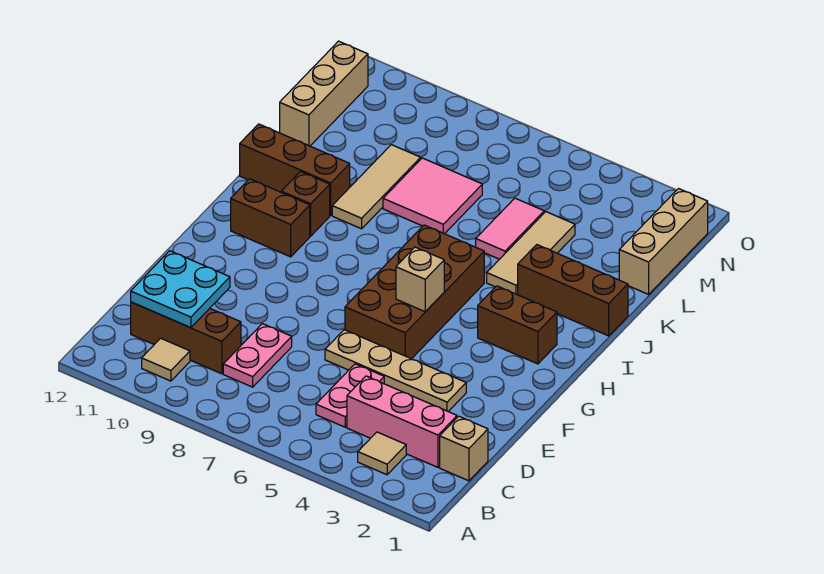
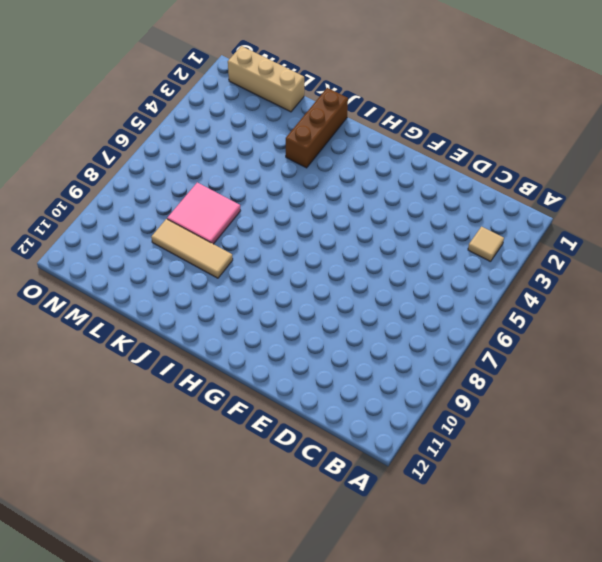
none -> tan 1x1 tile [142,338,190,381]
none -> tan 1x1 brick [440,416,488,481]
none -> pink 1x3 brick [347,376,457,467]

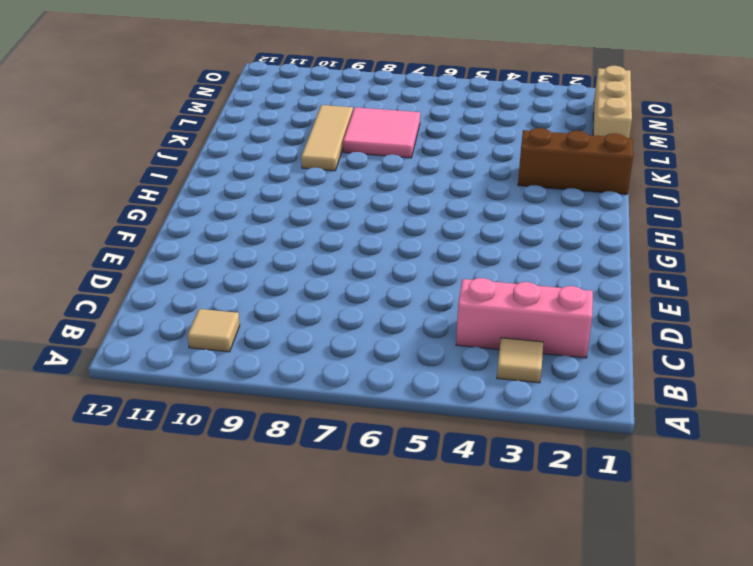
none -> tan 1x1 brick [440,416,488,481]
none -> pink 1x2 plate [316,364,384,427]
none -> pink 1x2 plate [223,324,292,387]

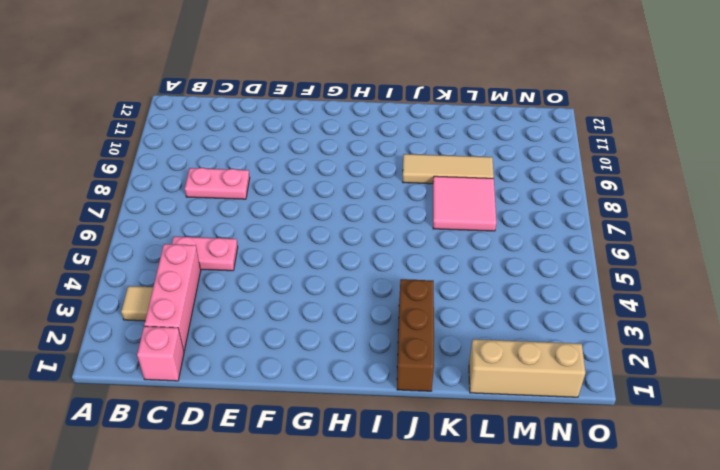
pink 1x1 brick [137,326,184,381] -> tan 1x1 brick [440,416,488,481]
none -> tan 1x1 tile [142,338,190,381]
none -> brown 1x3 brick [131,302,241,374]
none -> tan 1x4 plate [325,330,466,411]

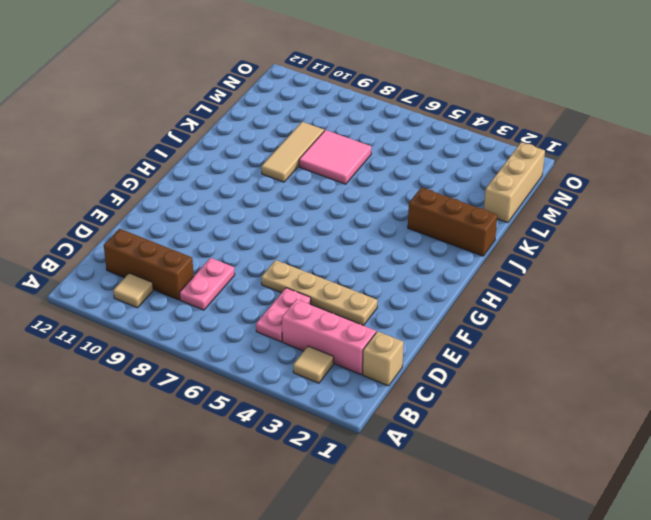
none -> brown 2x4 brick [345,225,484,359]
none -> brown 1x2 brick [478,286,557,364]
none -> brown 1x2 brick [231,179,310,257]

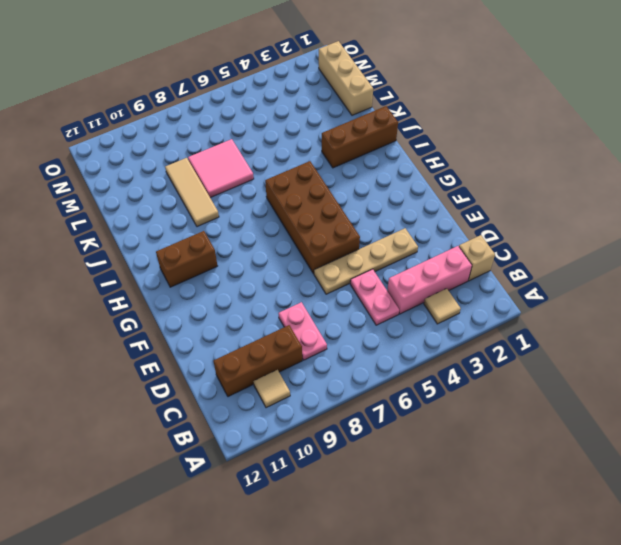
none -> brown 1x2 brick [478,286,557,364]
none -> brown 1x1 brick [281,172,330,236]
none -> tan 1x3 tile [487,212,575,295]

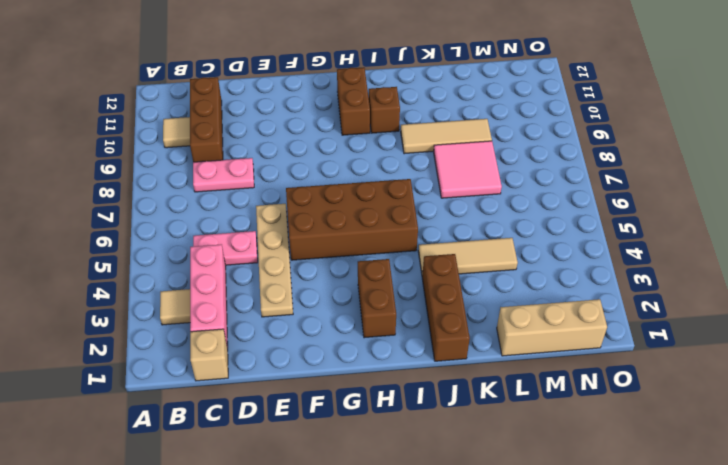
none -> brown 1x3 brick [240,124,350,215]
none -> pink 1x2 tile [476,198,544,259]
none -> tan 1x3 brick [280,41,368,146]

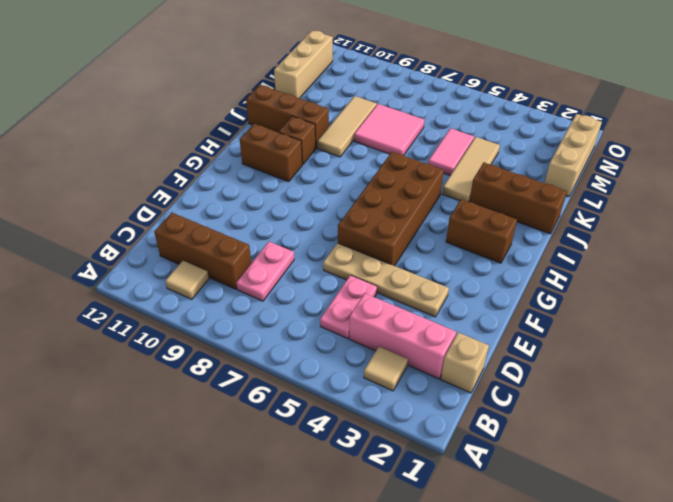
none -> cyan 2x2 plate [131,251,230,328]
none -> tan 1x1 brick [396,247,444,312]

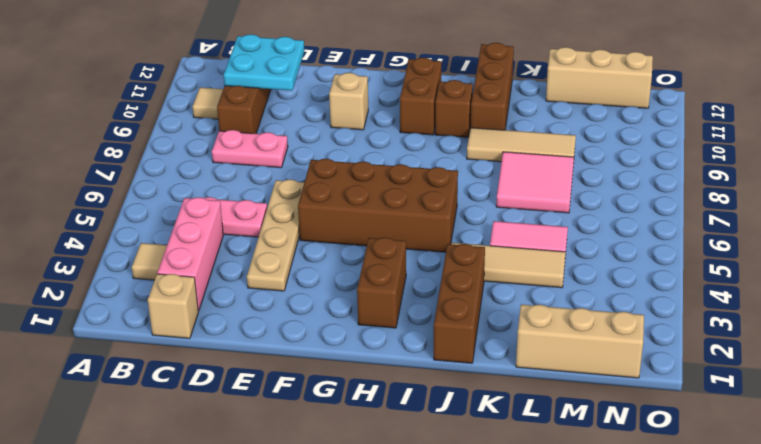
tan 1x1 brick [329,73,368,130] -> tan 1x1 brick moved to [396,247,444,312]

